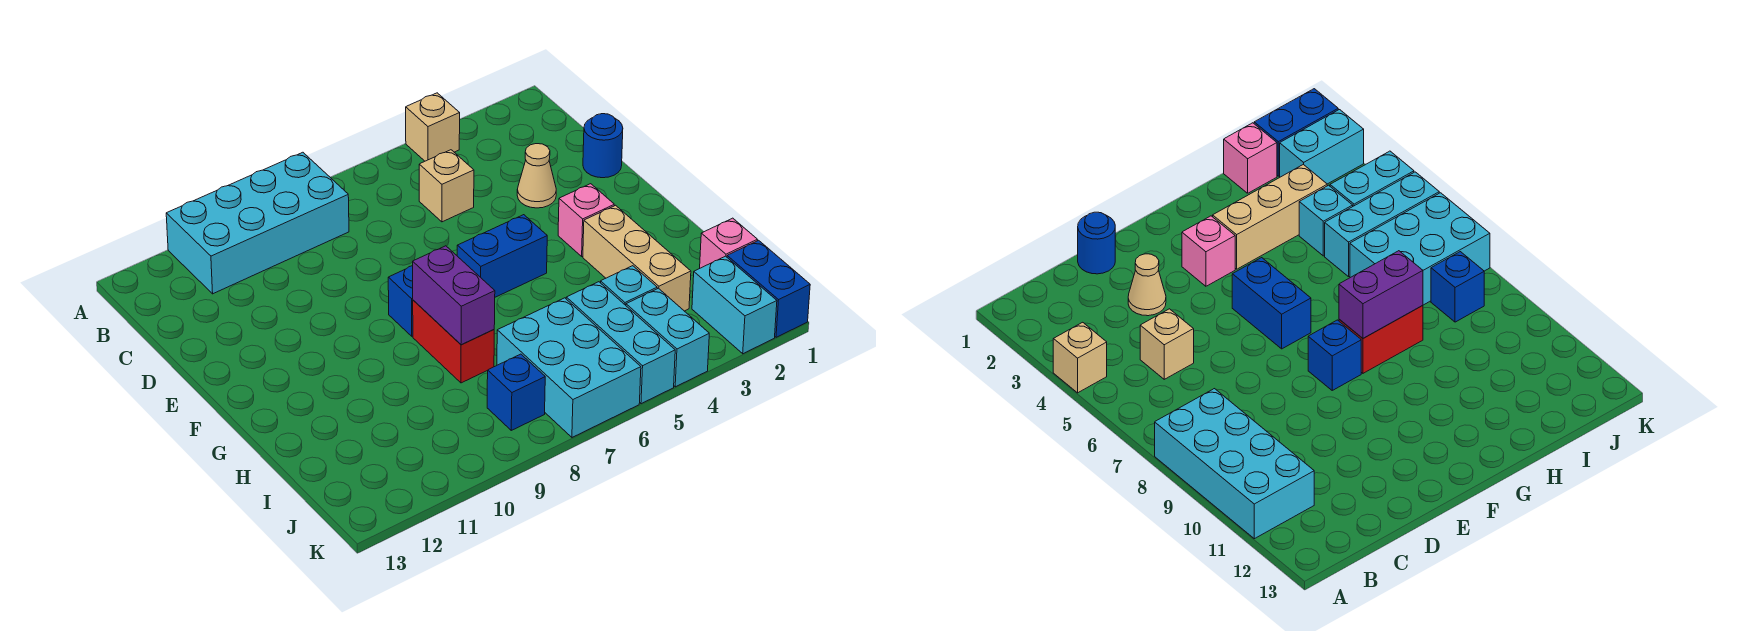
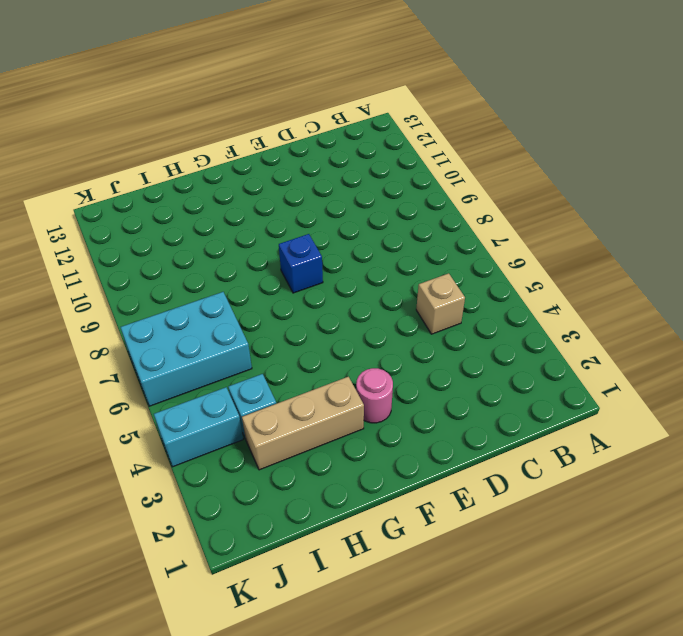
pink 1x1 round brick [356,368,393,423] -> pink 1x1 brick [558,184,614,256]
none -> tan 1x1 brick [406,93,460,161]
none -> cyan 2x4 brick [166,152,349,294]
none -> blue 1x1 round brick [583,114,623,178]

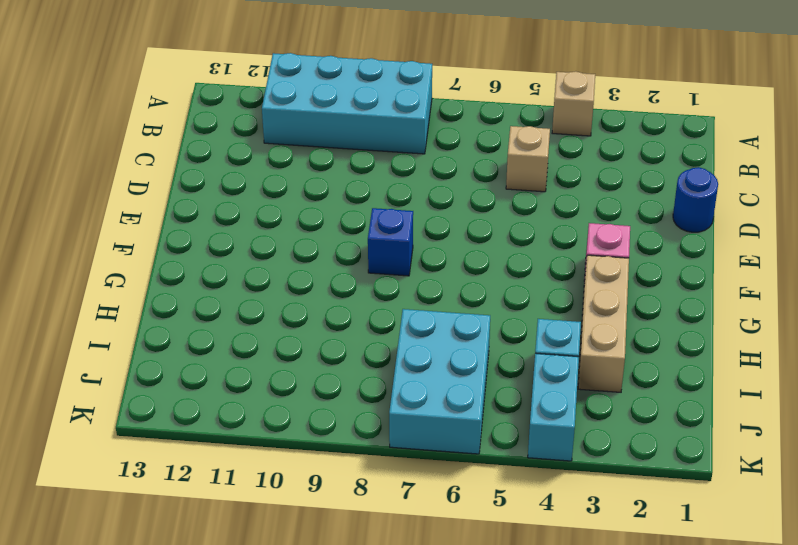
none -> tan 1x1 cone [517,144,556,208]
none -> blue 1x2 brick [457,215,547,297]
none -> red 1x2 brick [413,300,494,383]

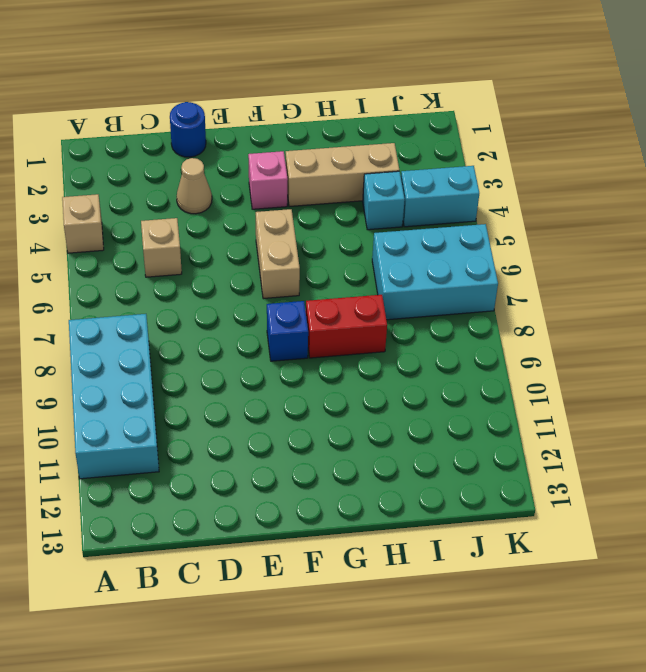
tan 1x2 brick [256,209,300,299] -> blue 1x2 brick [457,215,547,297]
none -> pink 1x1 brick [700,218,757,268]
none -> cyan 1x3 brick [566,282,675,404]
none -> blue 1x2 brick [727,240,810,337]

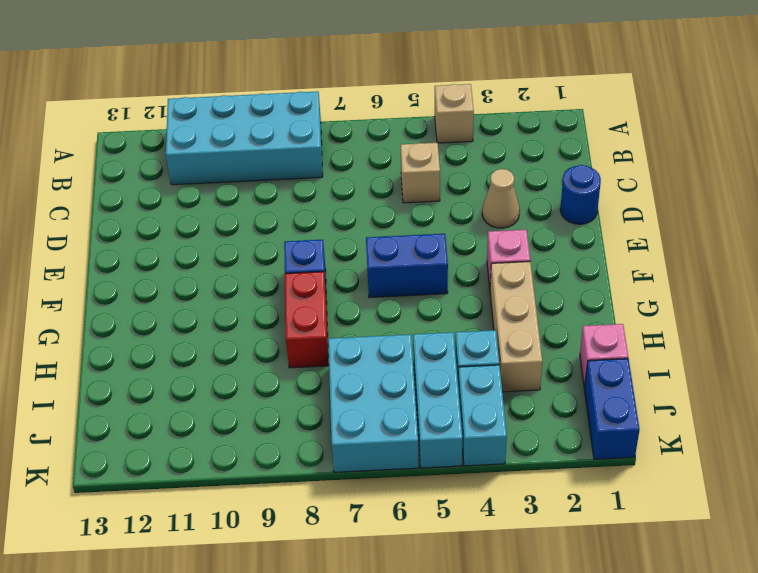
none -> cyan 1x2 brick [692,256,777,354]
none -> blue 1x1 brick [487,354,545,430]
none -> purple 1x2 brick [413,246,495,345]

